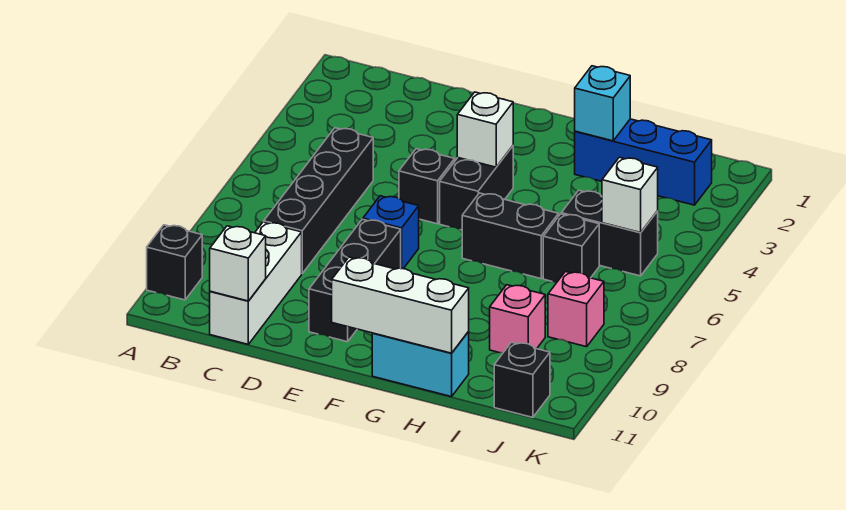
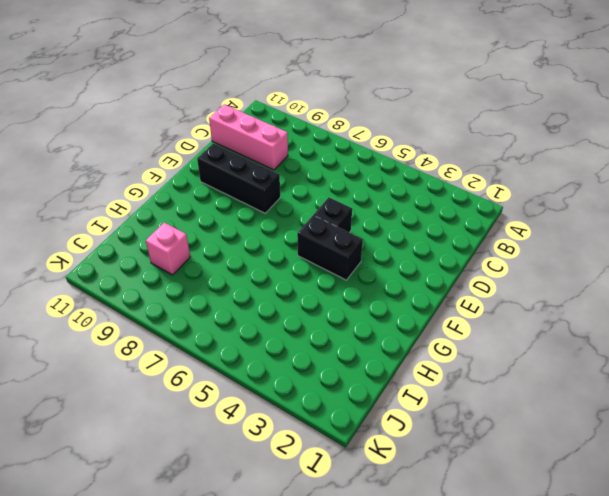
pink 1x3 brick [209,104,288,170] -> white 1x3 brick [210,222,302,344]
none -> black 1x1 brick [147,225,202,300]
none -> black 1x4 brick [264,128,373,273]
none -> blue 1x1 brick [363,196,419,269]

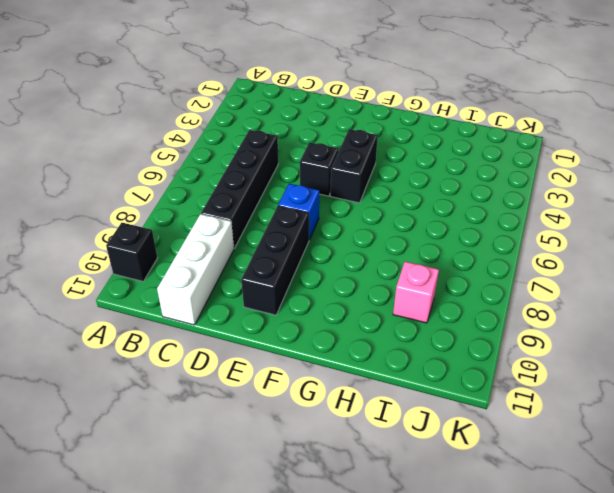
none -> black 1x2 brick [462,193,559,279]
none -> cyan 1x2 brick [372,332,469,397]
none -> blue 1x3 brick [575,119,712,205]

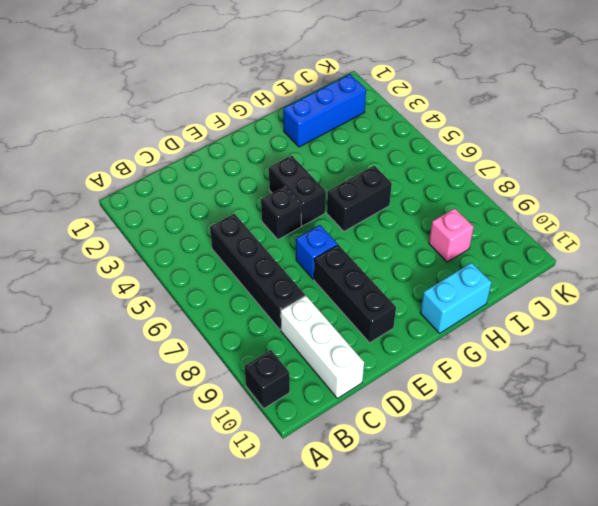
none -> black 1x2 brick [561,190,658,276]
none -> black 1x1 brick [543,214,599,282]
none -> pink 1x1 brick [548,272,604,347]

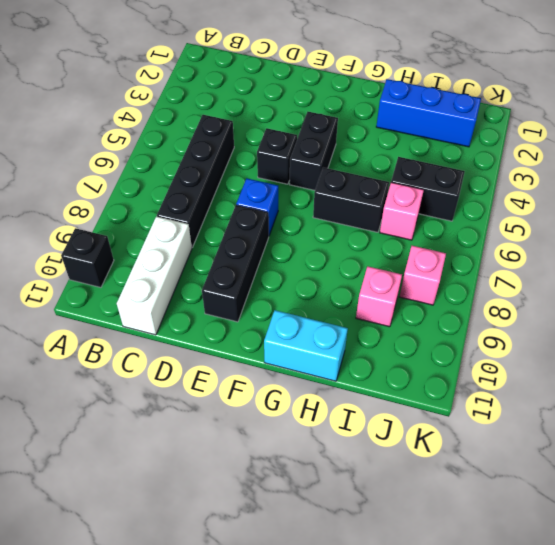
pink 1x1 brick [380,182,424,240] -> black 1x1 brick [543,214,599,282]
none -> black 1x1 brick [494,342,550,417]
none -> white 1x1 brick [210,226,266,301]
none -> white 1x1 brick [457,92,513,167]

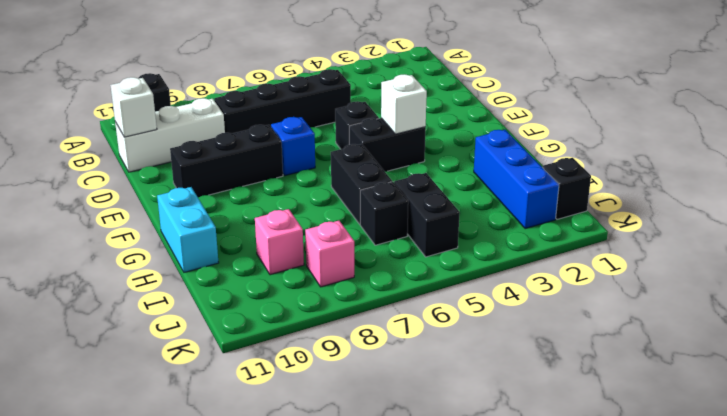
black 1x1 brick [543,158,591,219] -> black 1x1 brick moved to [494,342,550,417]
none -> white 1x3 brick [332,257,469,353]
none -> cyan 1x1 brick [575,66,630,141]
none -> white 1x1 brick [602,157,658,233]

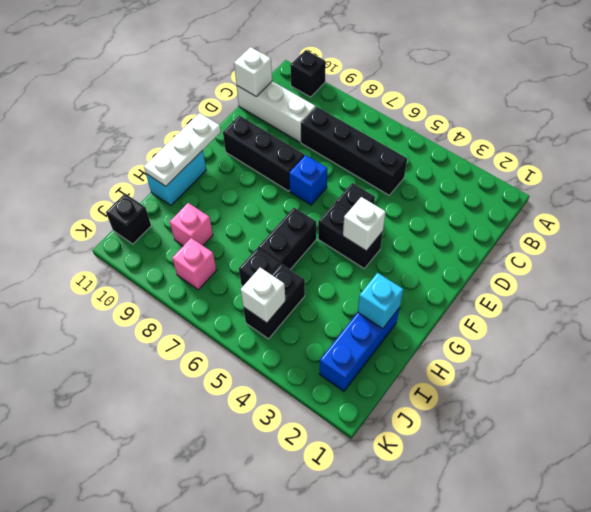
white 1x3 plate [144,113,221,186] -> white 1x3 brick [332,257,469,353]

